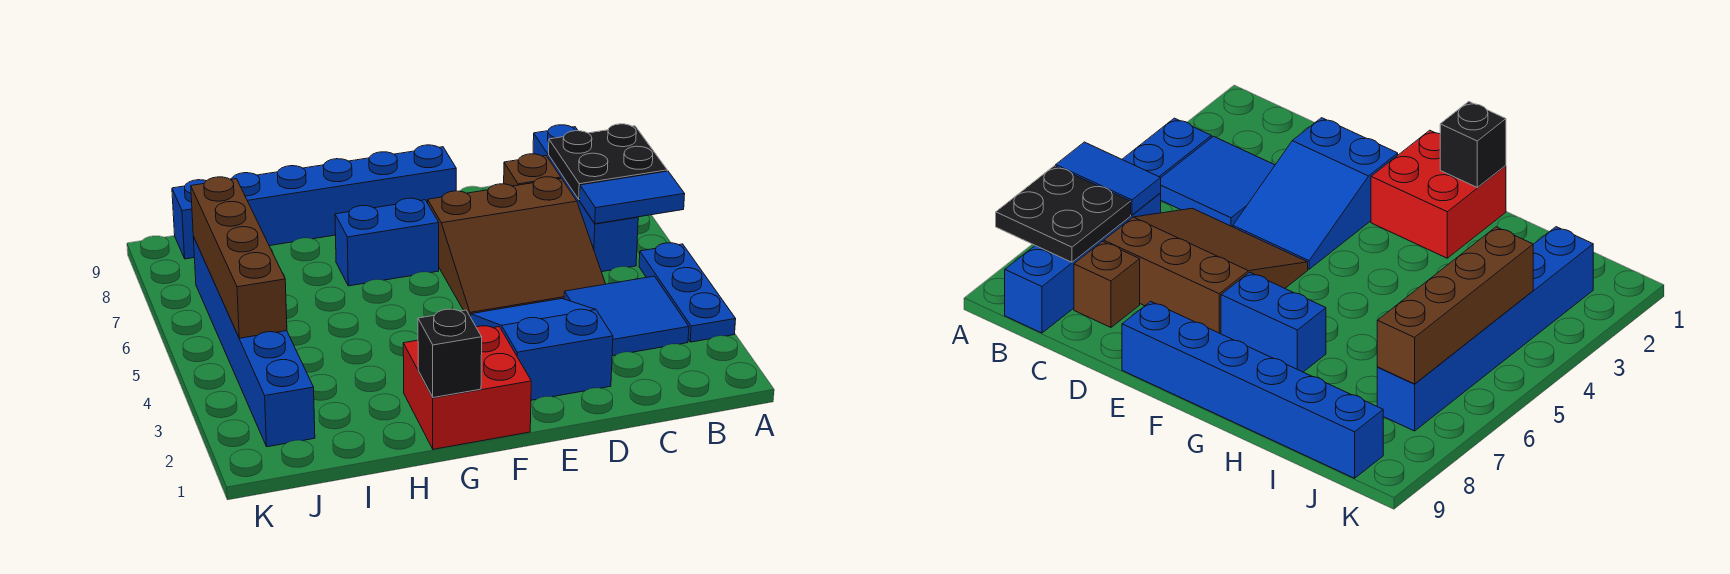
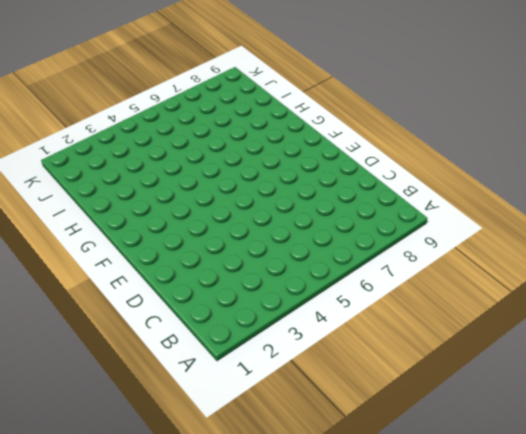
none -> blue 1x3 plate [639,243,736,342]
none -> blue 2x2 tile [564,276,689,356]
none -> blue 1x4 brick [533,125,638,272]

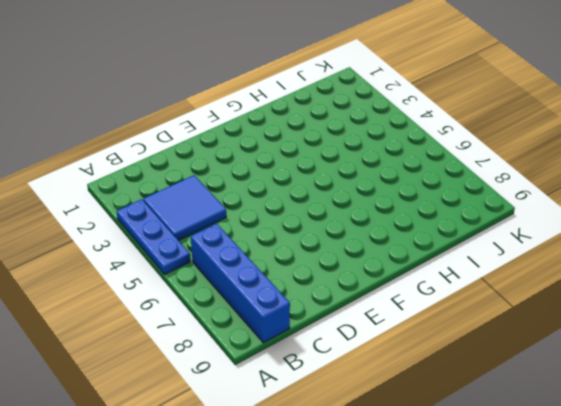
none -> brown 3x3 slope [428,177,605,317]
none -> brown 1x1 brick [504,154,561,186]
none -> blue 2x3 slope [471,299,613,400]

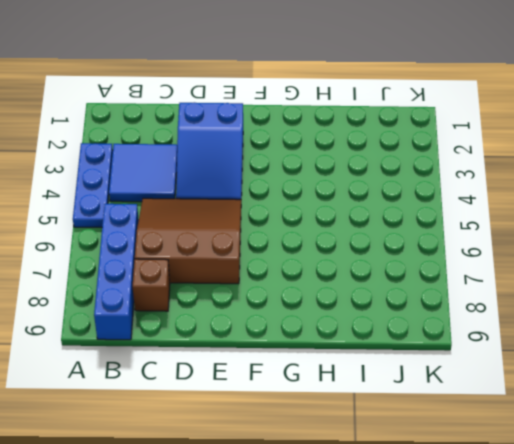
none -> blue 1x6 brick [172,145,456,259]
none -> red 2x2 brick [403,326,531,449]
none -> blue 1x2 brick [335,198,439,286]

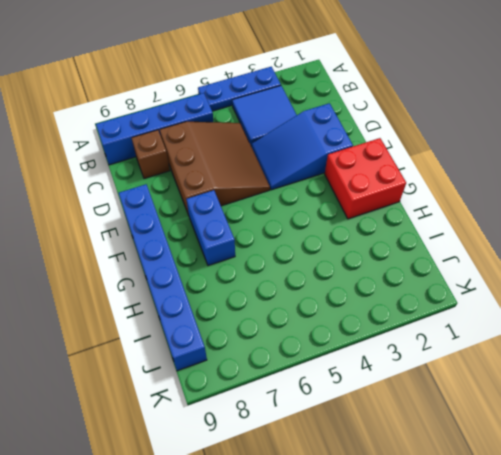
none -> blue 1x6 brick [193,237,315,447]
none -> blue 1x2 tile [580,171,685,224]
none -> black 2x2 plate [549,124,667,200]

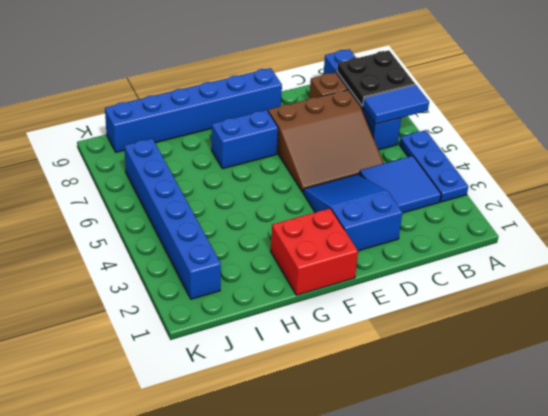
none -> black 1x1 brick [418,309,482,398]
none -> brown 1x4 brick [191,177,287,338]

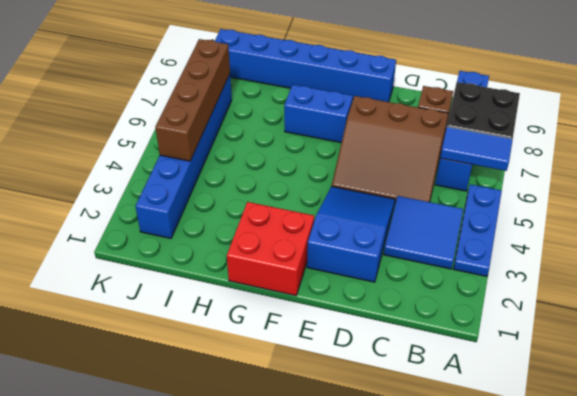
none -> black 1x1 brick [418,309,482,398]

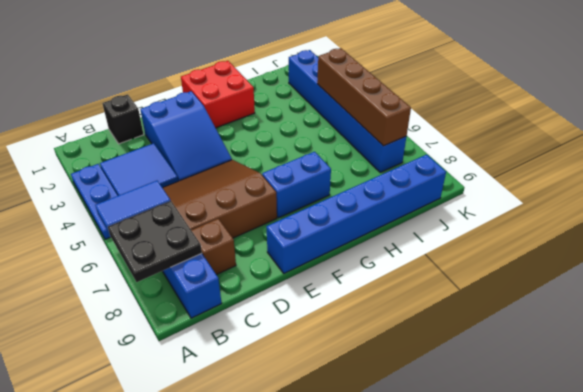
black 1x1 brick [103,94,144,144] -> black 1x1 brick moved to [418,309,482,398]

